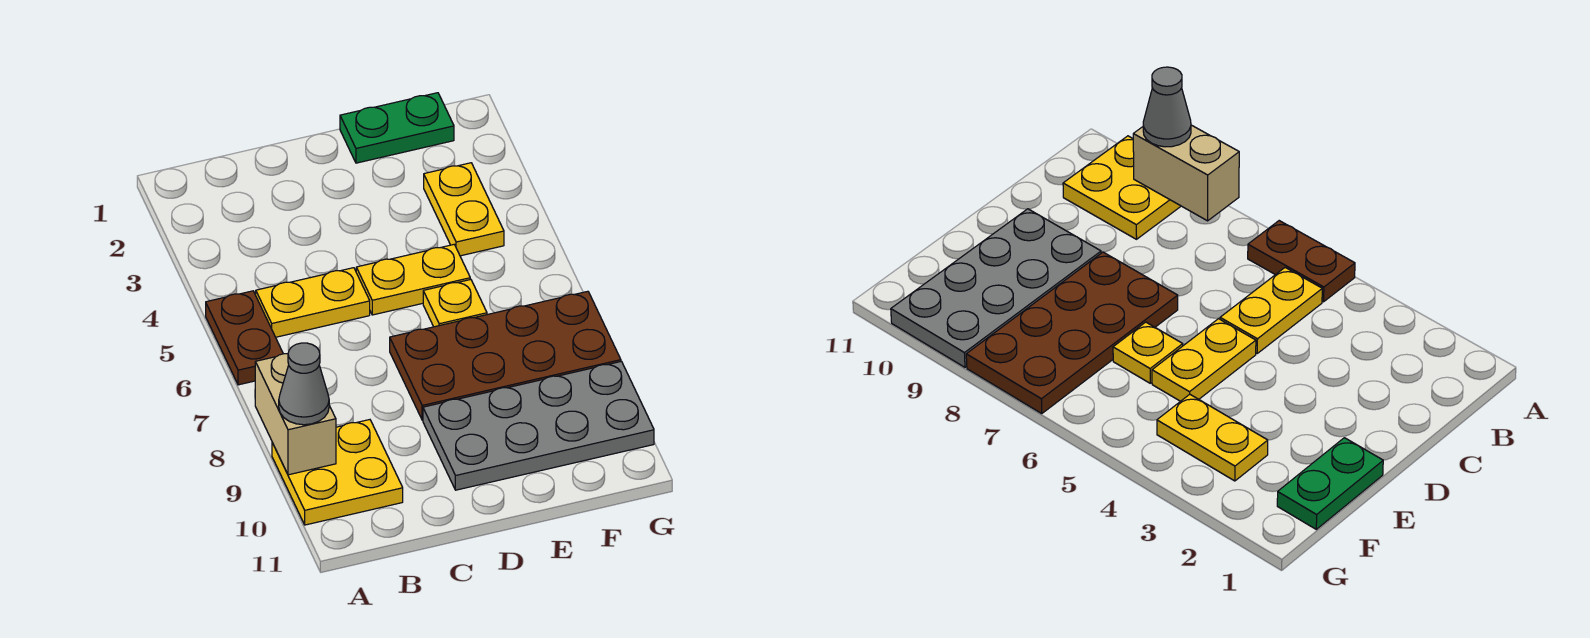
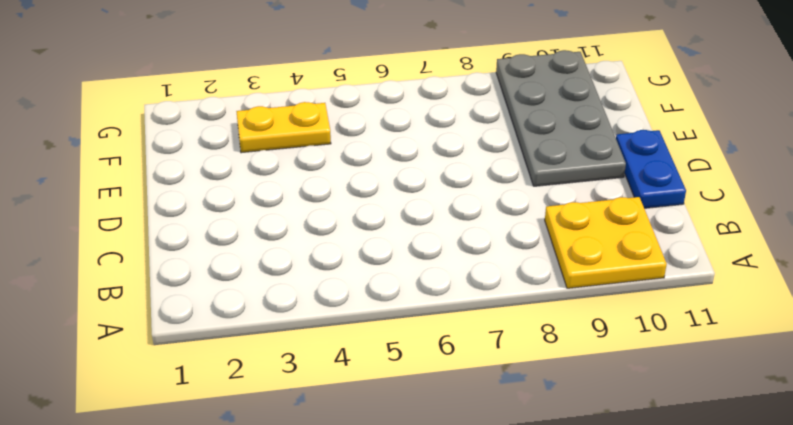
blue 1x2 plate [616,130,686,208] -> none
none -> brown 1x2 plate [206,291,283,385]
none -> yellow 1x2 plate [256,268,370,337]

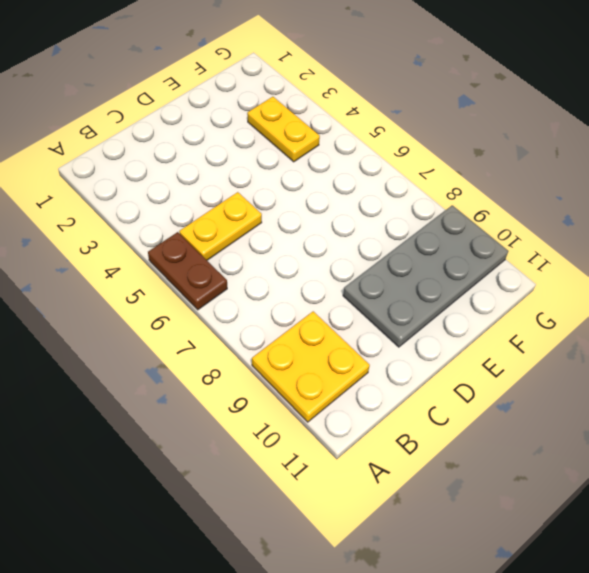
none -> yellow 1x2 plate [356,245,470,315]
none -> brown 2x4 plate [390,291,621,420]

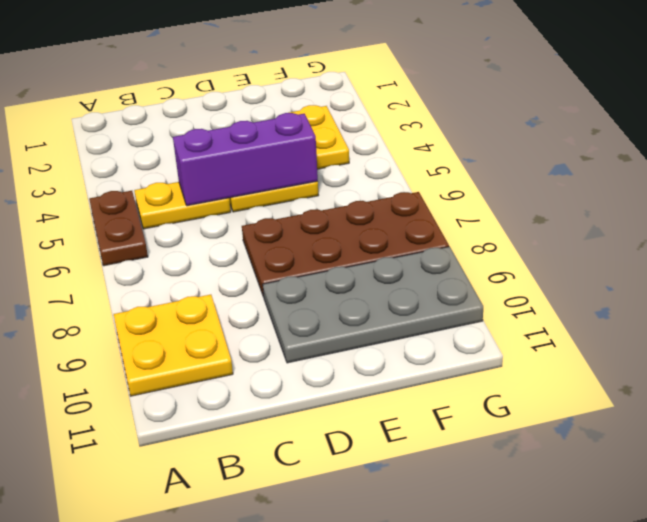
purple 1x3 brick [173,113,318,206] -> none
none -> green 1x2 plate [340,93,454,163]
none -> yellow 1x1 plate [423,279,487,327]

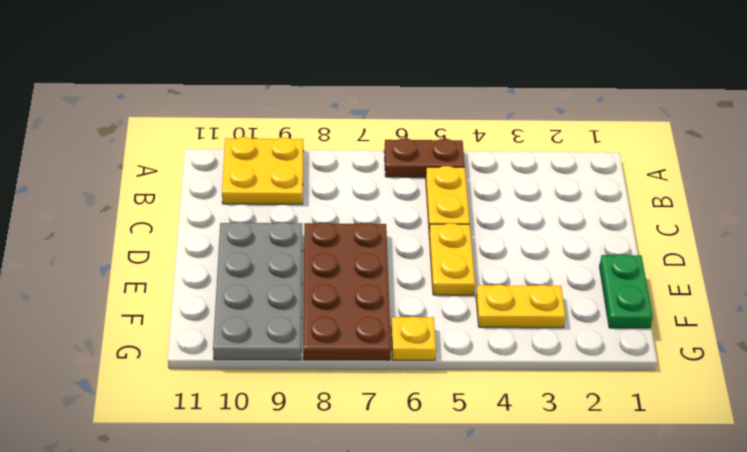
yellow 1x1 plate [391,317,436,360] -> yellow 1x1 plate moved to [423,279,487,327]
none -> tan 1x2 brick [255,354,336,475]
none -> grey 1x1 cone [279,343,329,425]

